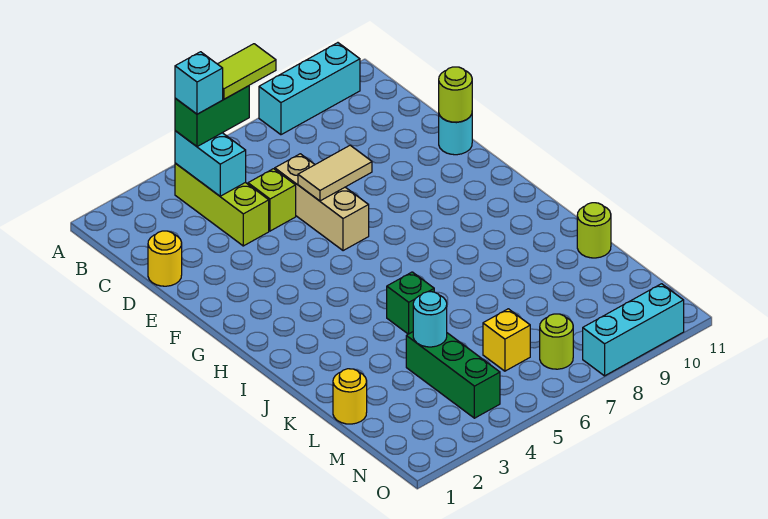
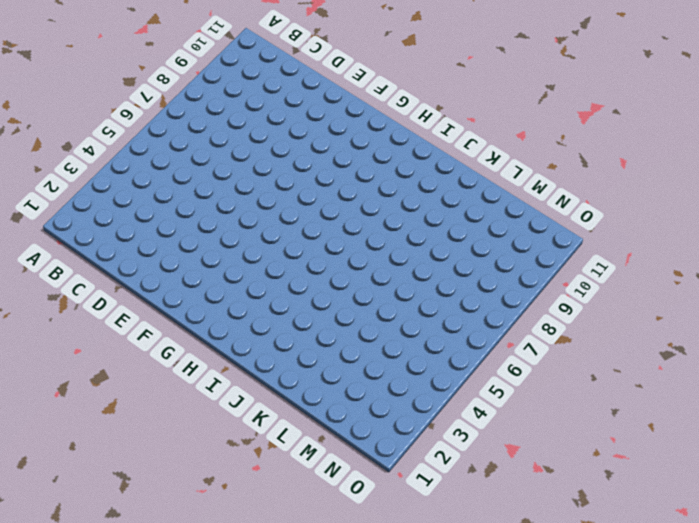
none -> cyan 1x3 brick [259,43,360,135]
none -> lime 1x3 brick [175,163,269,246]
none -> yellow 1x1 round brick [148,231,182,286]

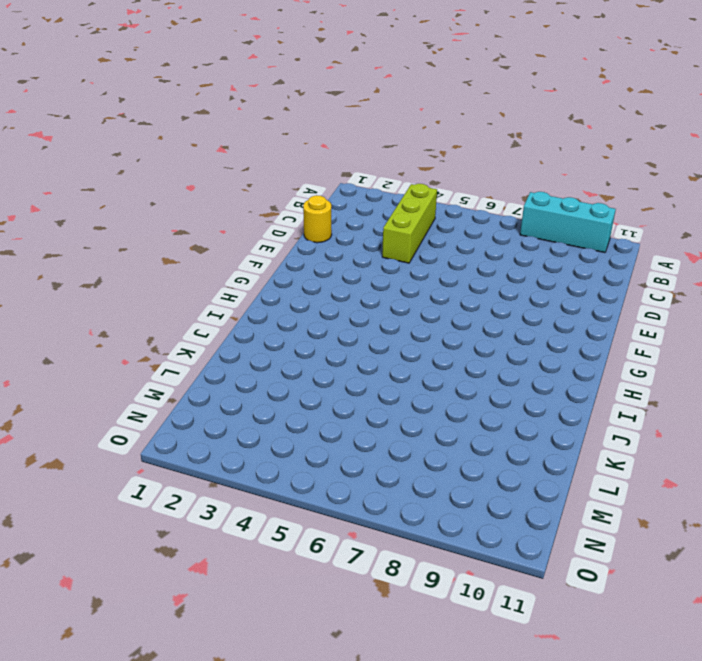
none -> lime 1x1 brick [248,169,296,231]
none -> tan 1x3 brick [275,154,369,251]
none -> cyan 1x1 round brick [439,114,472,155]

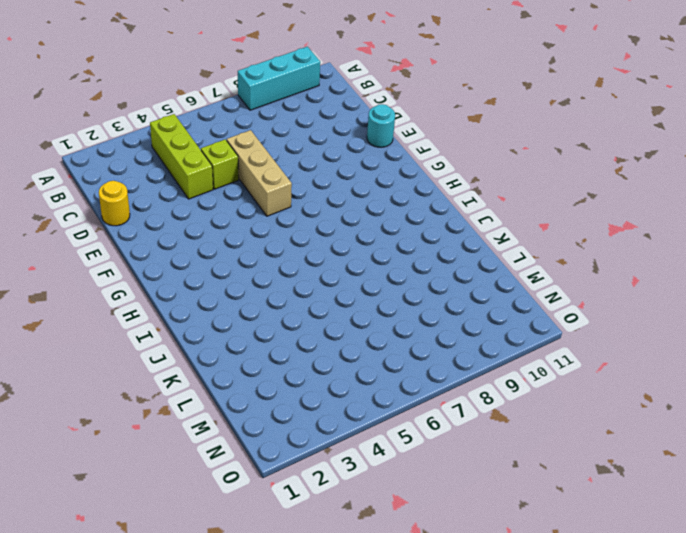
none -> green 1x1 brick [387,272,434,334]
none -> lime 1x1 round brick [577,203,611,258]
none -> yellow 1x1 round brick [333,369,367,424]

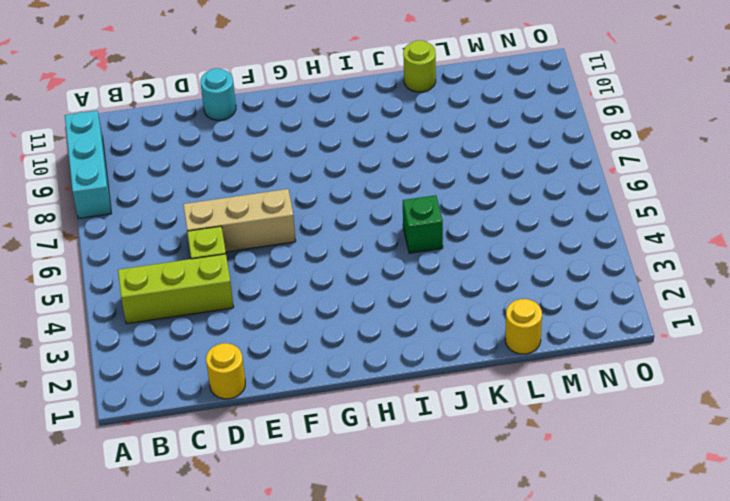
none -> green 1x3 brick [406,332,500,418]
none -> yellow 1x1 brick [483,309,530,371]
none -> lime 1x1 round brick [540,314,573,369]

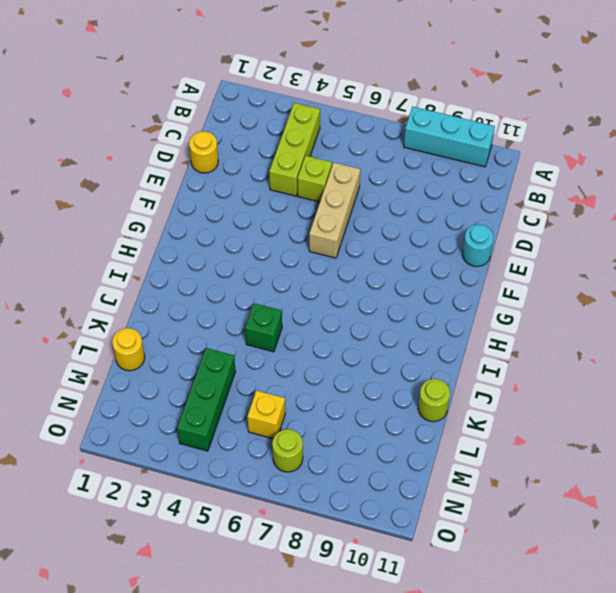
none -> cyan 1x3 brick [583,284,684,376]
none -> cyan 1x2 brick [175,131,246,196]
none -> tan 1x2 tile [298,145,372,201]

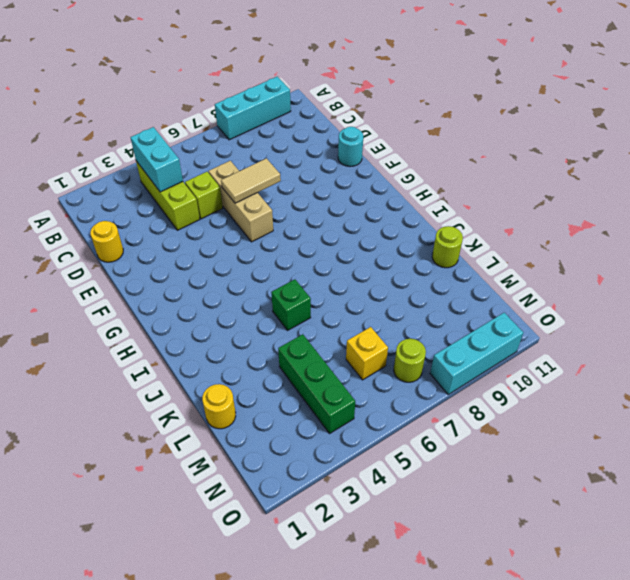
none -> lime 1x1 round brick [439,67,472,122]
none -> cyan 1x1 round brick [413,292,447,347]
none -> green 1x2 brick [175,86,249,147]

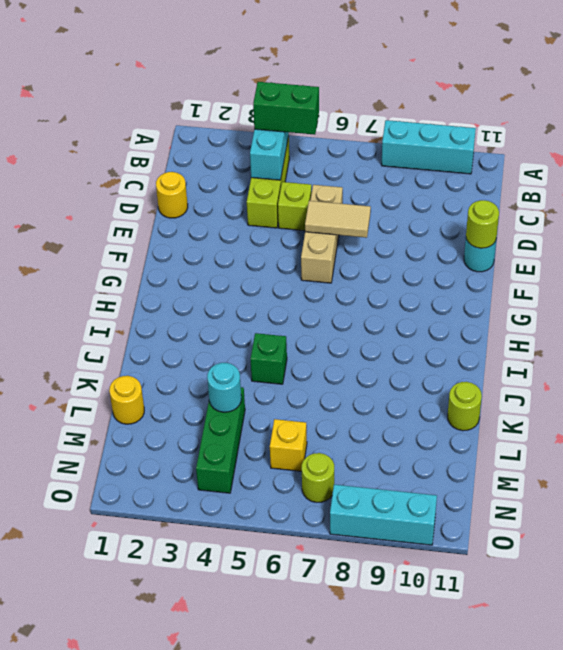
none -> cyan 1x1 brick [175,52,223,114]
none -> lime 1x2 tile [218,44,276,99]

